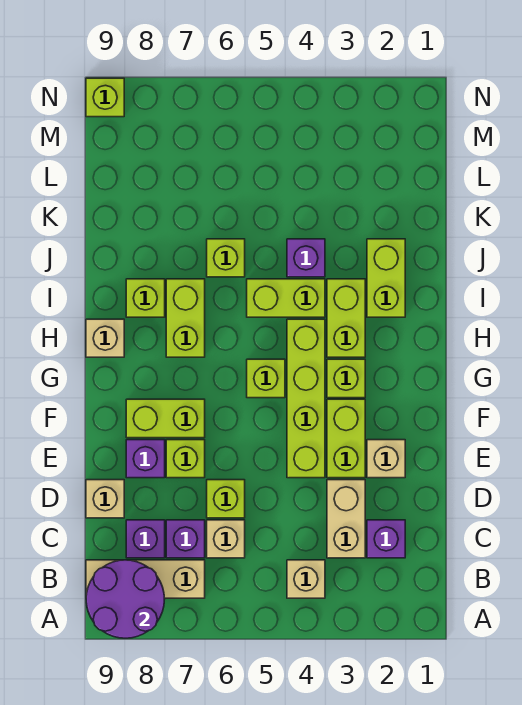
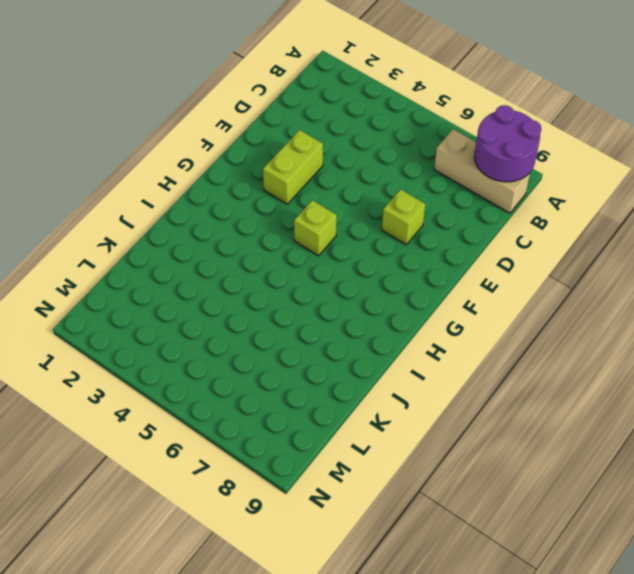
none -> tan 1x1 brick [287,560,325,598]
none -> purple 1x1 brick [367,520,405,558]
none -> tan 1x2 brick [327,480,365,558]

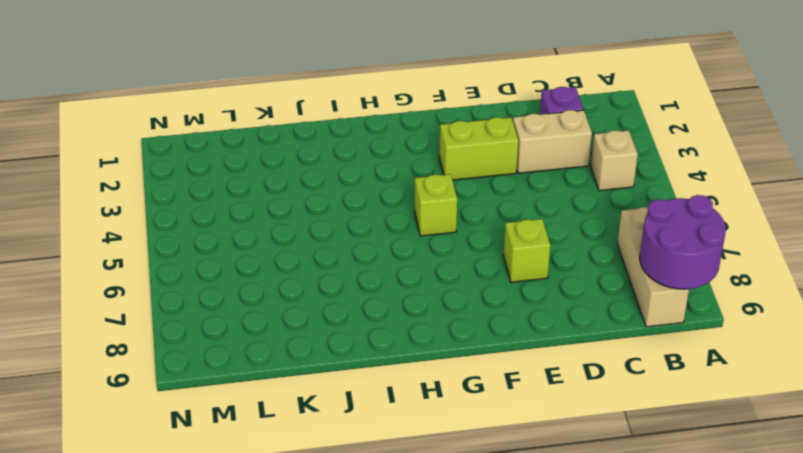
none -> tan 1x1 brick [207,520,245,558]
none -> purple 1x1 brick [166,520,205,558]
none -> purple 1x1 brick [126,520,165,558]

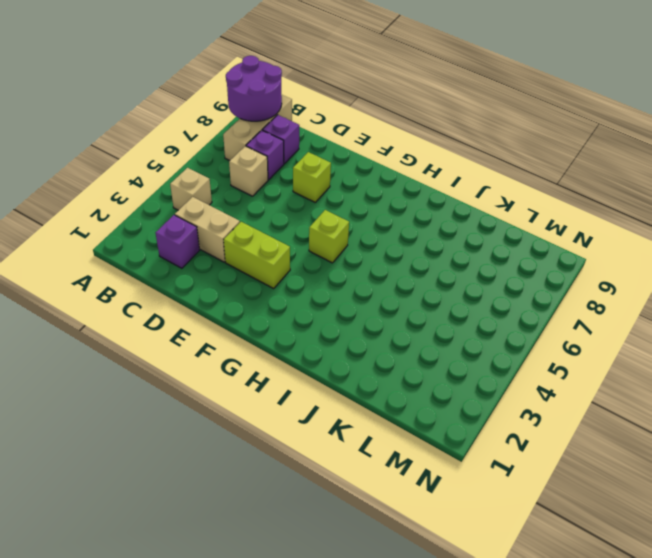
none -> lime 1x1 brick [207,480,245,518]
none -> tan 1x1 brick [86,480,124,518]
none -> tan 1x1 brick [367,440,405,478]

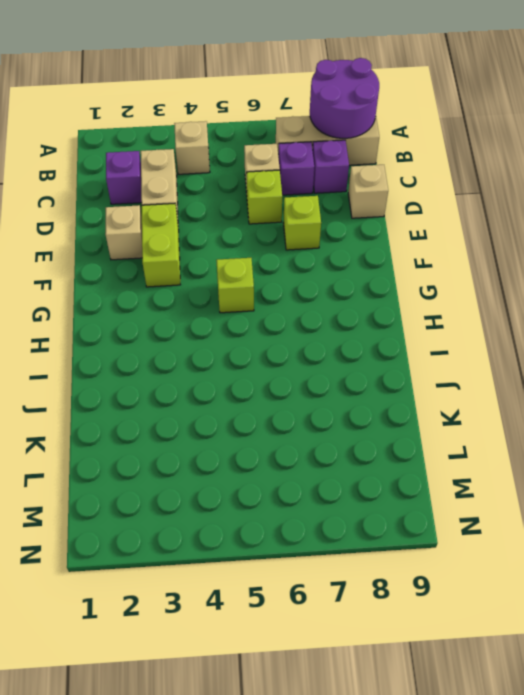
none -> lime 1x4 brick [287,319,325,478]
none -> purple 1x1 brick [126,440,165,478]
none -> lime 1x2 brick [126,399,205,438]

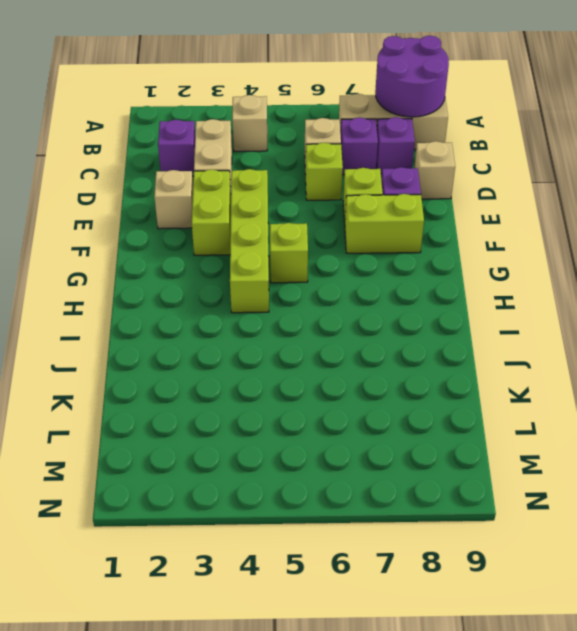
none -> lime 1x1 brick [327,359,365,398]
none -> lime 1x2 brick [327,279,365,357]
none -> lime 1x2 brick [166,279,205,357]

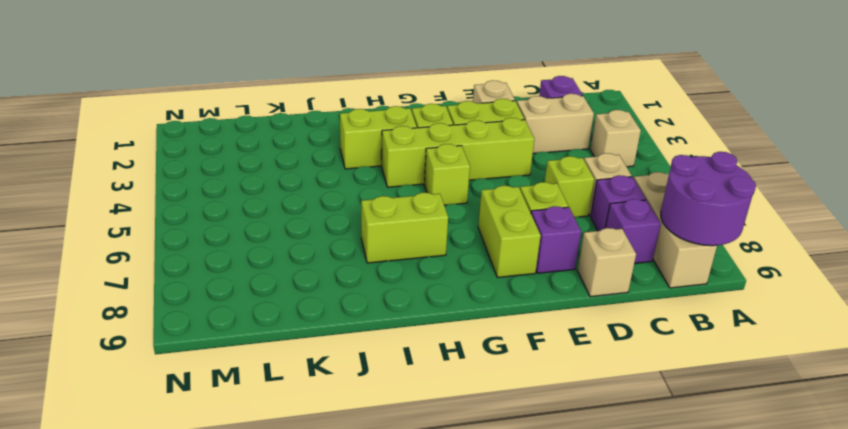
none -> tan 1x1 brick [86,319,124,357]
none -> lime 1x2 brick [367,239,405,317]
none -> lime 1x2 brick [247,279,325,317]

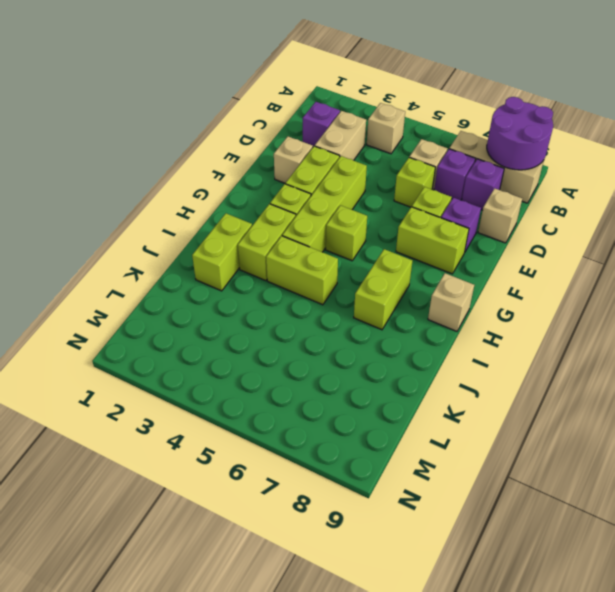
none -> lime 1x1 brick [126,279,165,317]
none -> purple 1x1 brick [287,239,325,277]
none -> lime 1x1 brick [207,239,245,277]

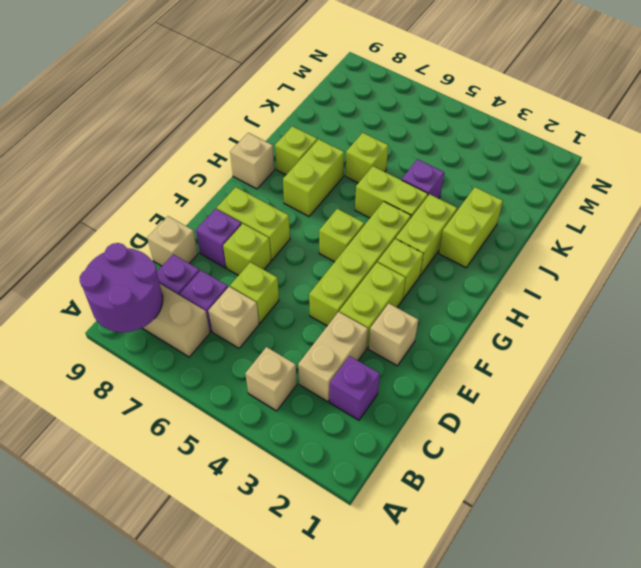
none -> lime 1x1 brick [86,78,124,117]

